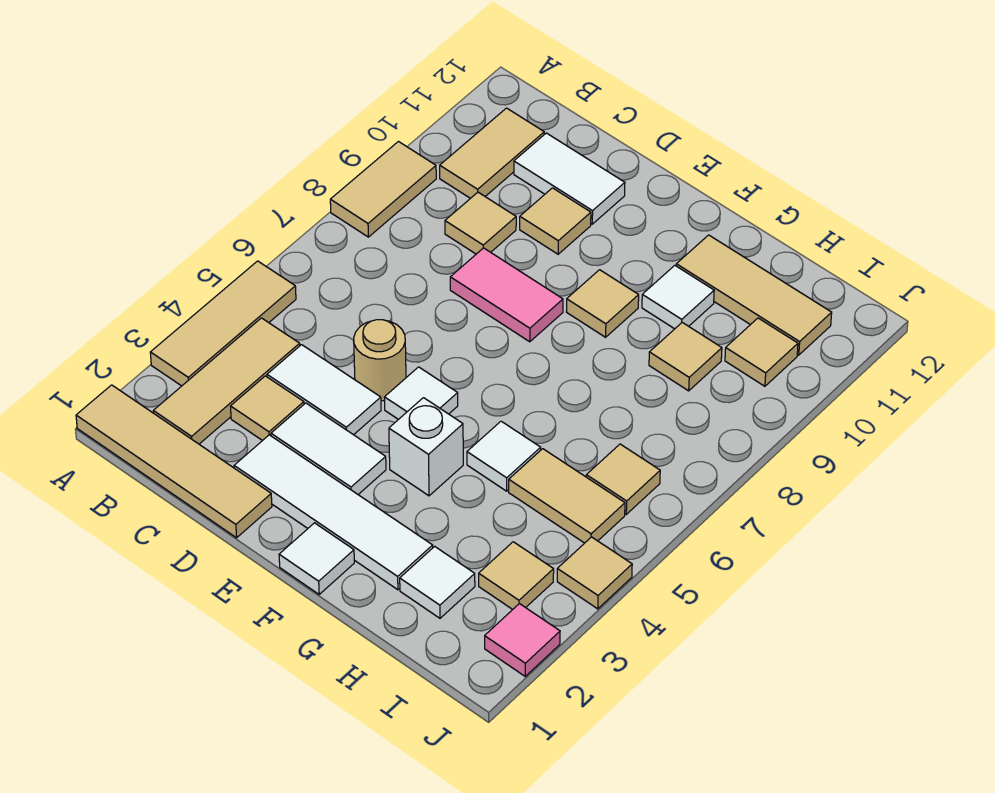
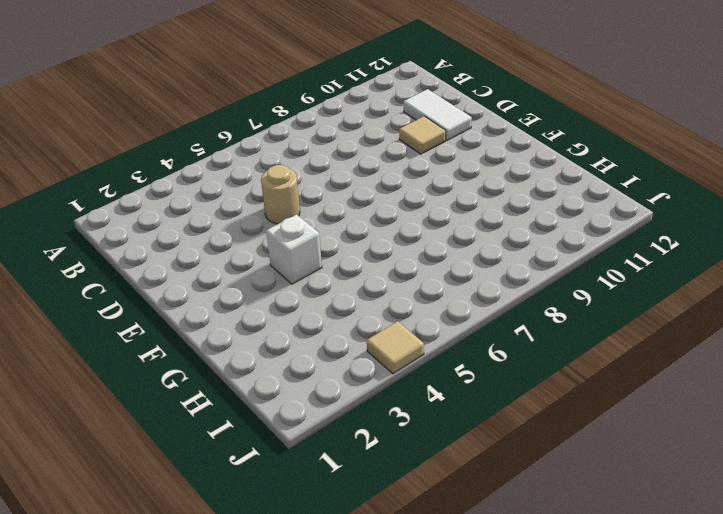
none -> tan 1x4 tile [76,385,272,538]
none -> tan 1x3 tile [150,261,296,386]
none -> tan 1x2 tile [330,142,436,237]

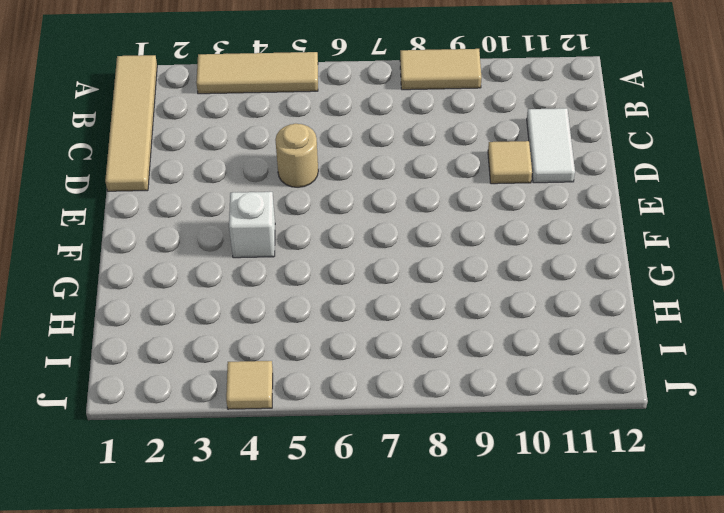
none -> tan 1x3 tile [153,318,300,444]
none -> tan 1x2 tile [440,108,544,198]
none -> tan 1x1 tile [231,376,304,441]

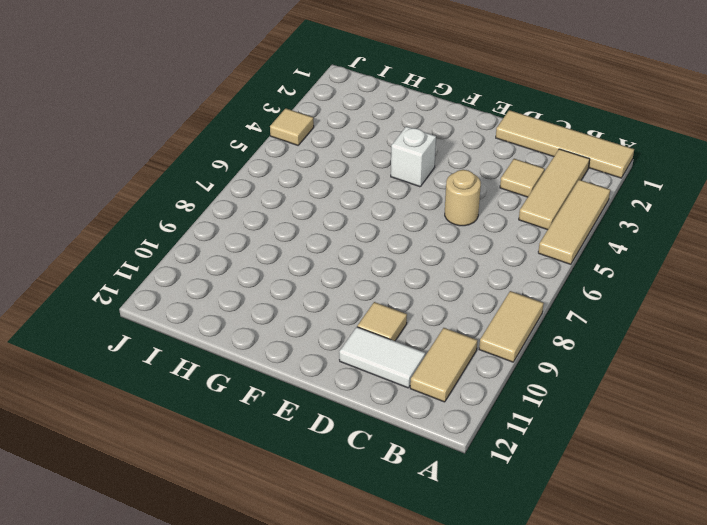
none -> white 1x2 tile [267,345,381,435]
none -> tan 1x1 tile [445,192,516,254]
none -> white 1x4 tile [234,435,433,590]

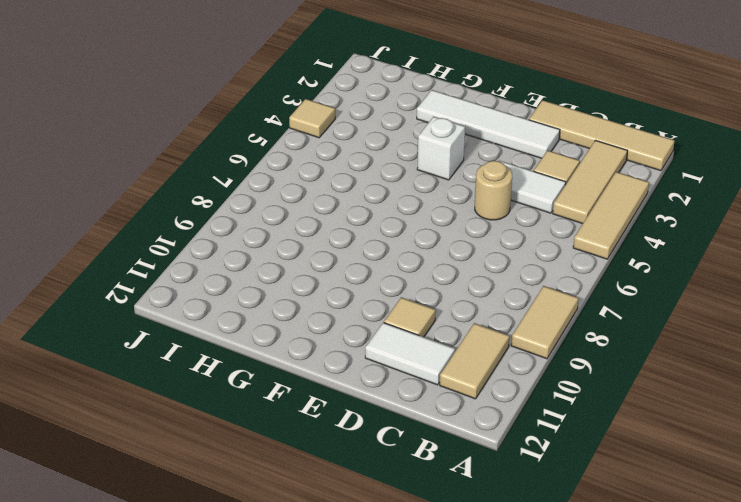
none -> tan 1x1 tile [445,192,516,254]
none -> white 1x2 tile [271,403,386,494]
none -> pink 1x2 tile [450,248,563,342]

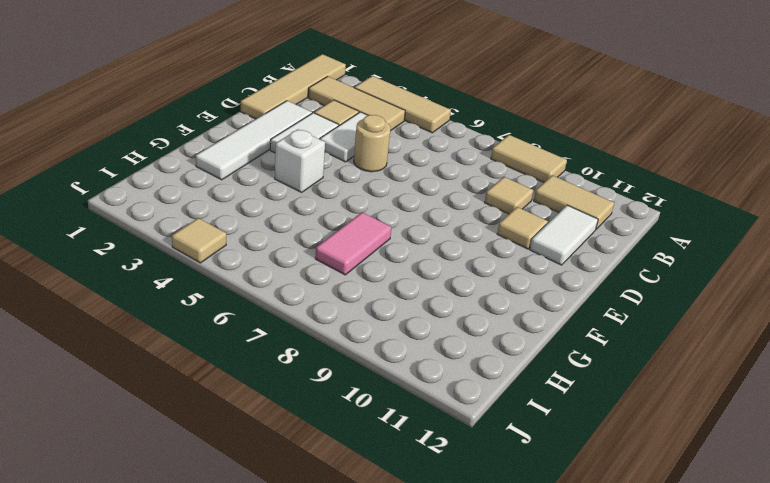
pink 1x2 tile [315,212,392,275] -> pink 1x2 tile moved to [450,248,563,342]
none -> white 1x1 tile [384,367,458,420]
none -> white 1x1 tile [279,523,354,594]
none -> tan 1x1 tile [566,270,639,337]

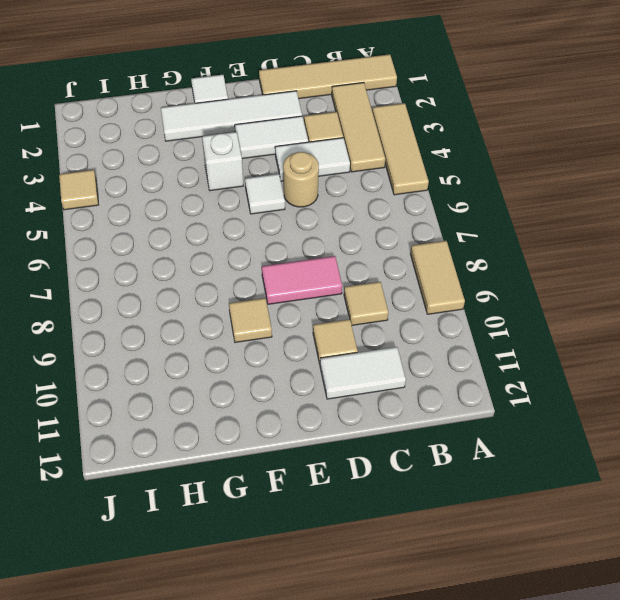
none -> tan 1x2 tile [440,108,544,198]
none -> white 1x1 tile [467,421,541,491]
none -> white 1x1 tile [642,265,714,329]

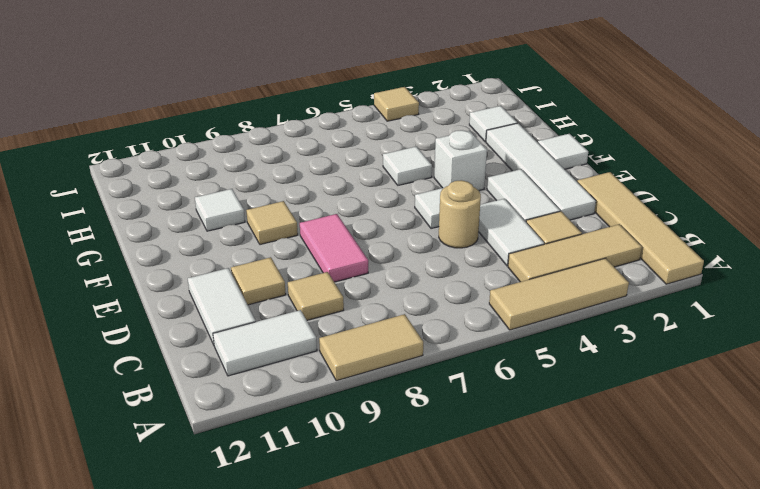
white 1x2 tile [213,310,317,376] -> tan 1x2 tile [440,108,544,198]
none -> tan 1x3 tile [676,235,832,355]
none -> tan 1x2 tile [509,449,625,543]
none -> tan 1x1 tile [649,323,722,391]

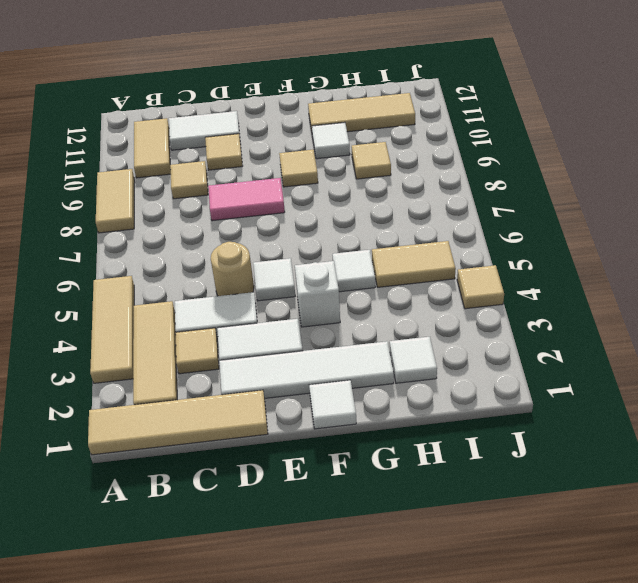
none -> tan 1x1 tile [479,542,554,609]
none -> tan 1x1 tile [586,444,660,514]
none -> tan 1x1 tile [725,318,798,386]

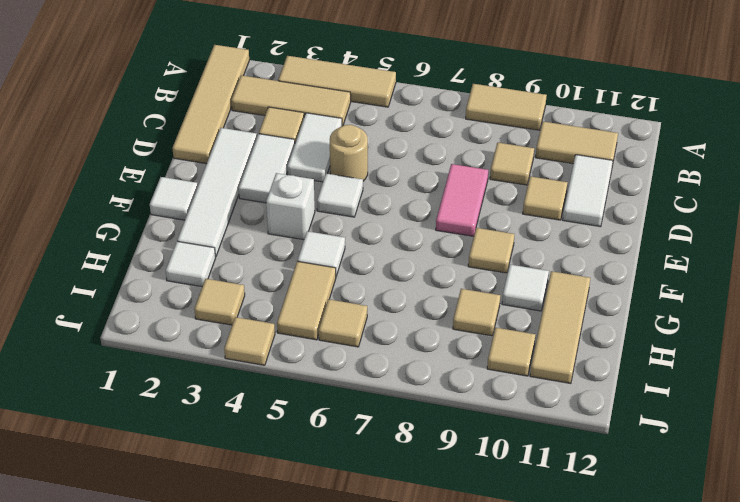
none -> pink 1x1 tile [485,604,560,676]

